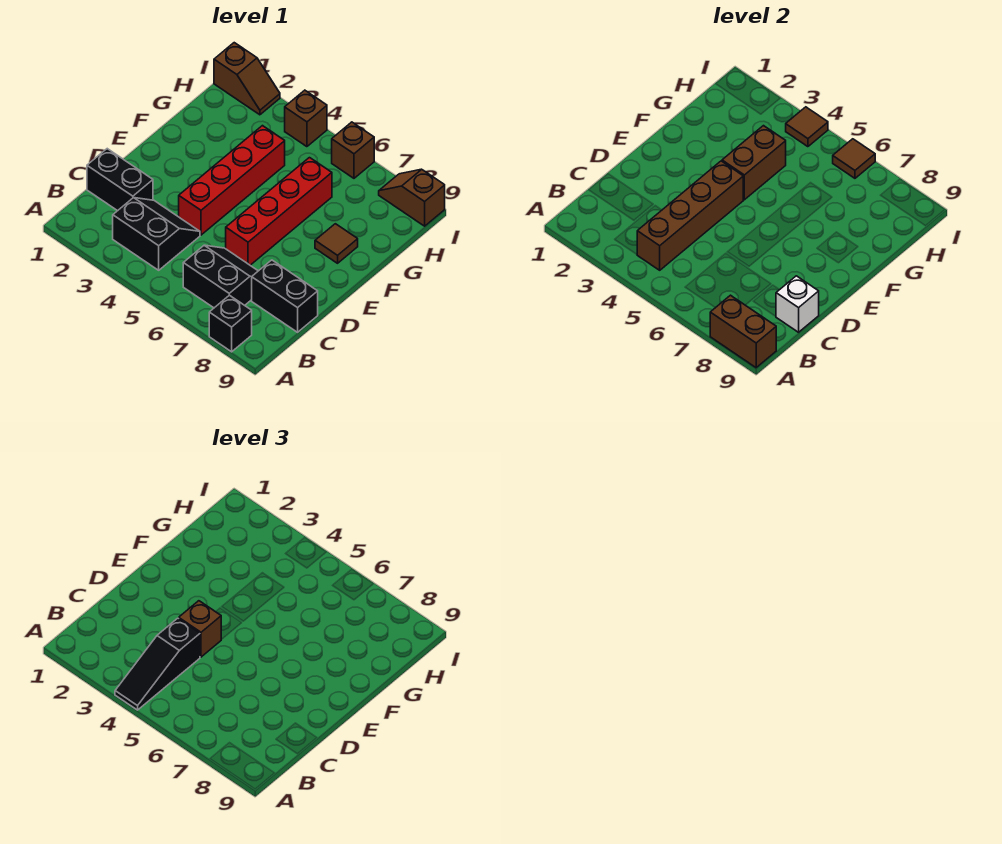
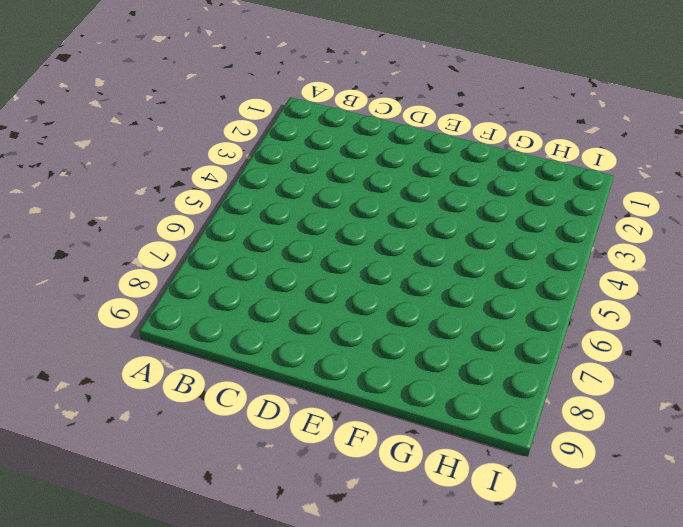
none -> black 1x1 brick [209,295,252,352]
none -> black 2x2 slope [113,198,200,270]
none -> black 2x2 slope [183,245,258,308]

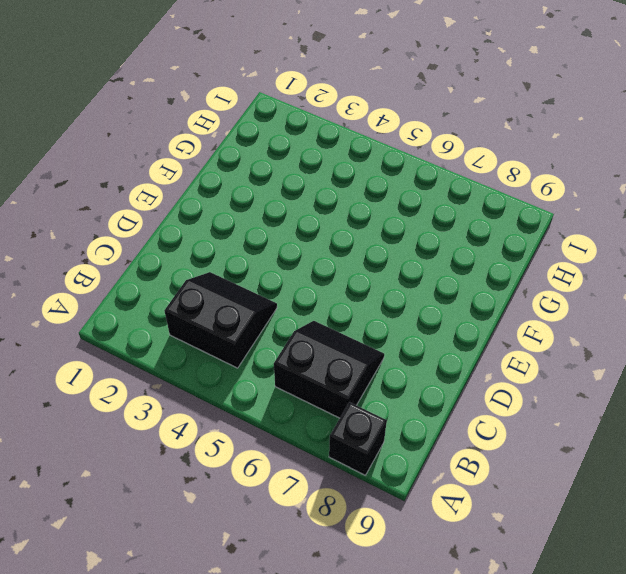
none -> black 1x2 brick [87,149,153,211]
none -> black 1x2 brick [252,260,318,332]
none -> red 1x4 brick [179,126,285,235]

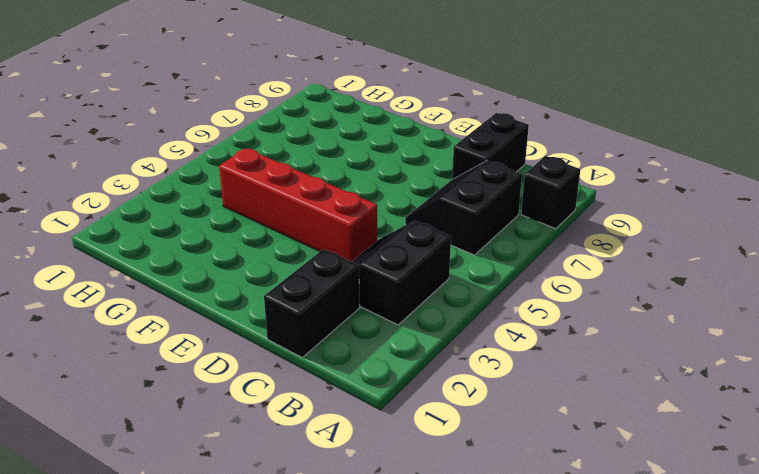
none -> red 1x4 brick [226,158,332,265]
none -> brown 1x1 tile [315,224,358,263]
none -> brown 1x2 slope [214,43,280,115]

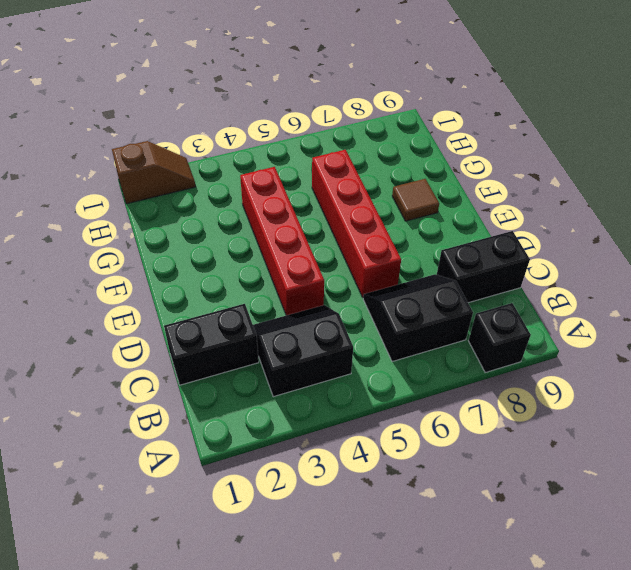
none -> brown 1x1 brick [285,90,327,147]
none -> brown 1x1 brick [332,122,374,178]
none -> brown 1x2 slope [379,169,445,226]

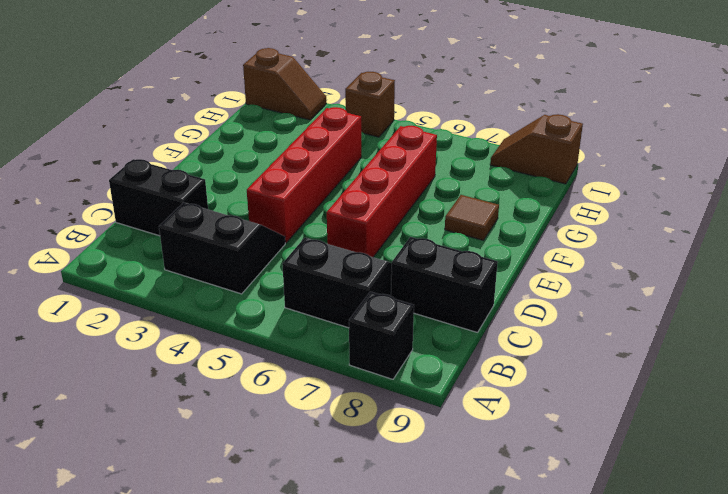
none -> brown 1x1 brick [332,122,374,178]
none -> brown 1x2 brick [710,295,776,368]
none -> brown 1x4 brick [637,161,743,270]

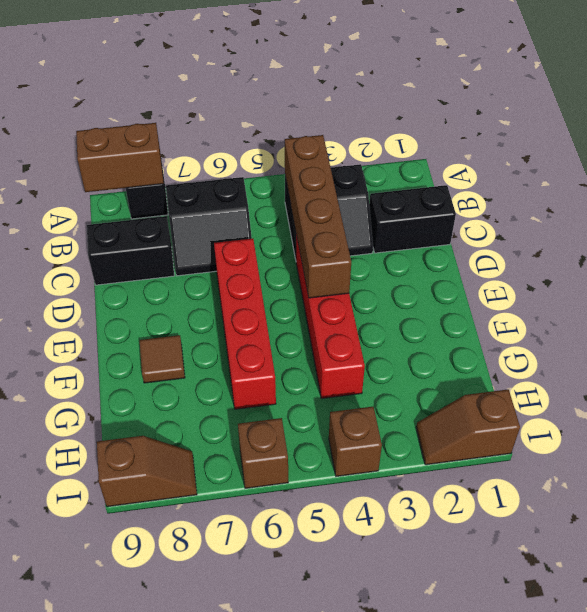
none -> white 1x1 brick [776,276,819,332]
none -> brown 1x2 brick [722,126,786,200]
none -> brown 1x1 tile [786,107,828,147]

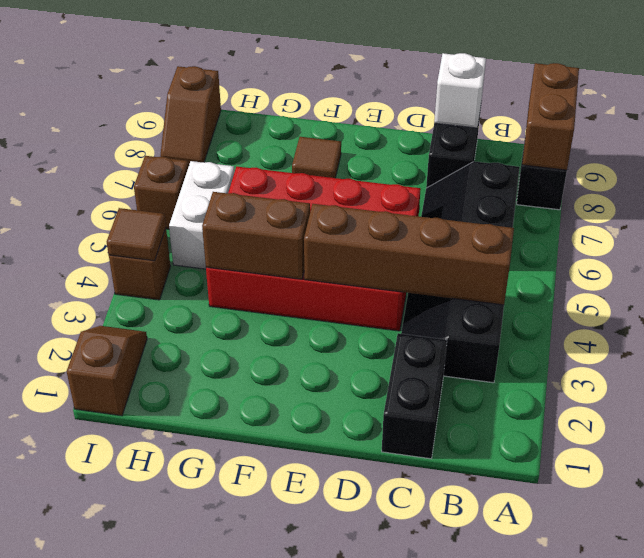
white 1x2 brick [169,161,234,269] -> none
none -> brown 1x1 tile [833,139,875,178]
none -> black 1x3 slope [115,618,200,710]
none -> brown 1x1 brick [179,601,221,657]

